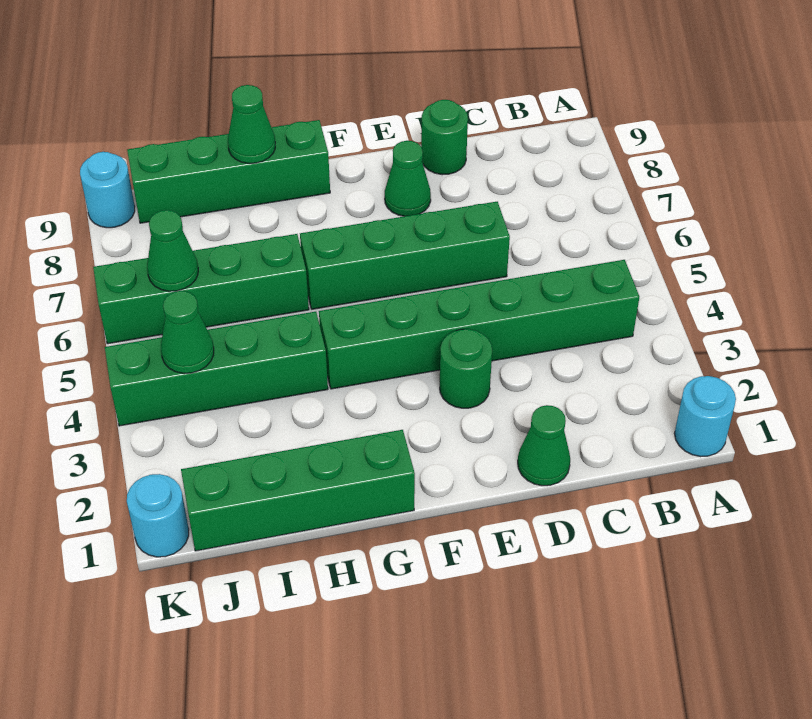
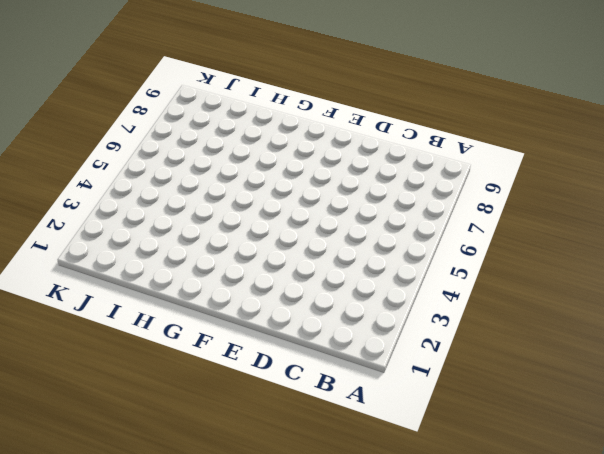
none -> cyan 1x1 round brick [675,376,736,457]
none -> green 1x6 brick [319,260,639,389]
none -> green 1x1 cone [518,405,570,486]

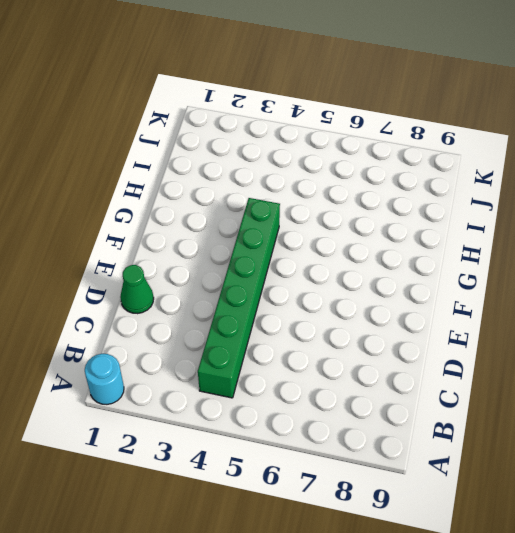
none -> green 1x4 brick [300,202,510,309]
none -> green 1x1 round brick [421,100,468,175]
none -> green 1x1 round brick [440,329,492,408]

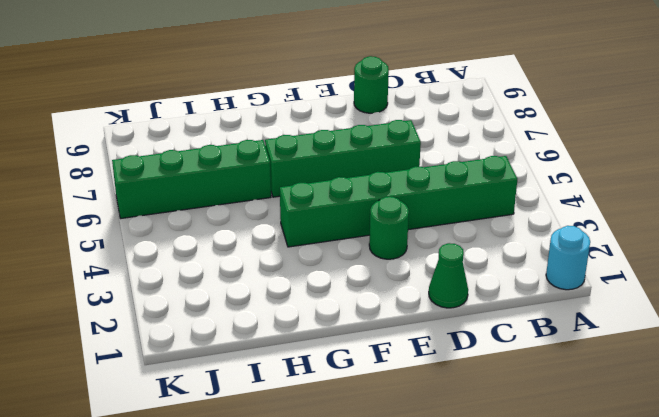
none -> green 1x1 cone [385,141,431,216]
none -> green 1x4 brick [181,430,415,551]
none -> green 1x4 brick [127,120,330,223]

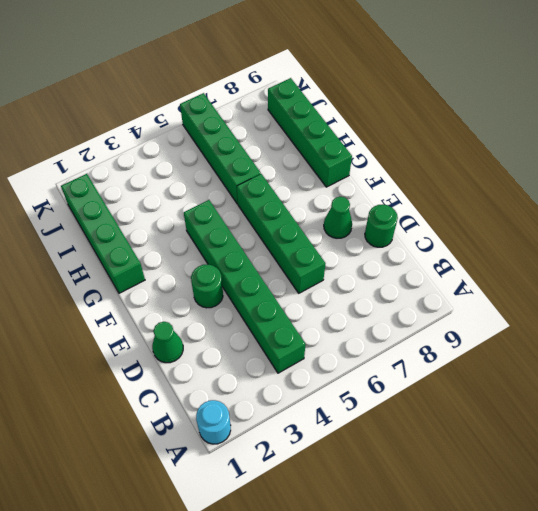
none -> green 1x4 brick [105,312,328,426]
none -> cyan 1x1 round brick [127,474,189,557]
none -> cyan 1x1 round brick [80,152,135,228]

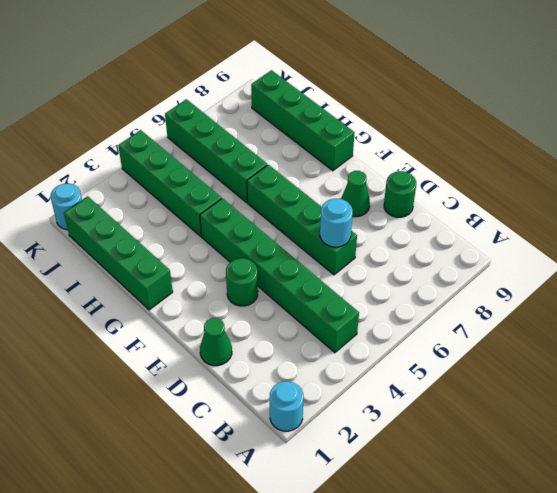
cyan 1x1 round brick [320,199,353,247] -> cyan 1x1 round brick moved to [80,152,135,228]
none -> green 1x1 cone [228,85,275,163]
none -> green 1x1 cone [161,291,214,373]
none -> green 1x1 cone [147,210,198,291]

